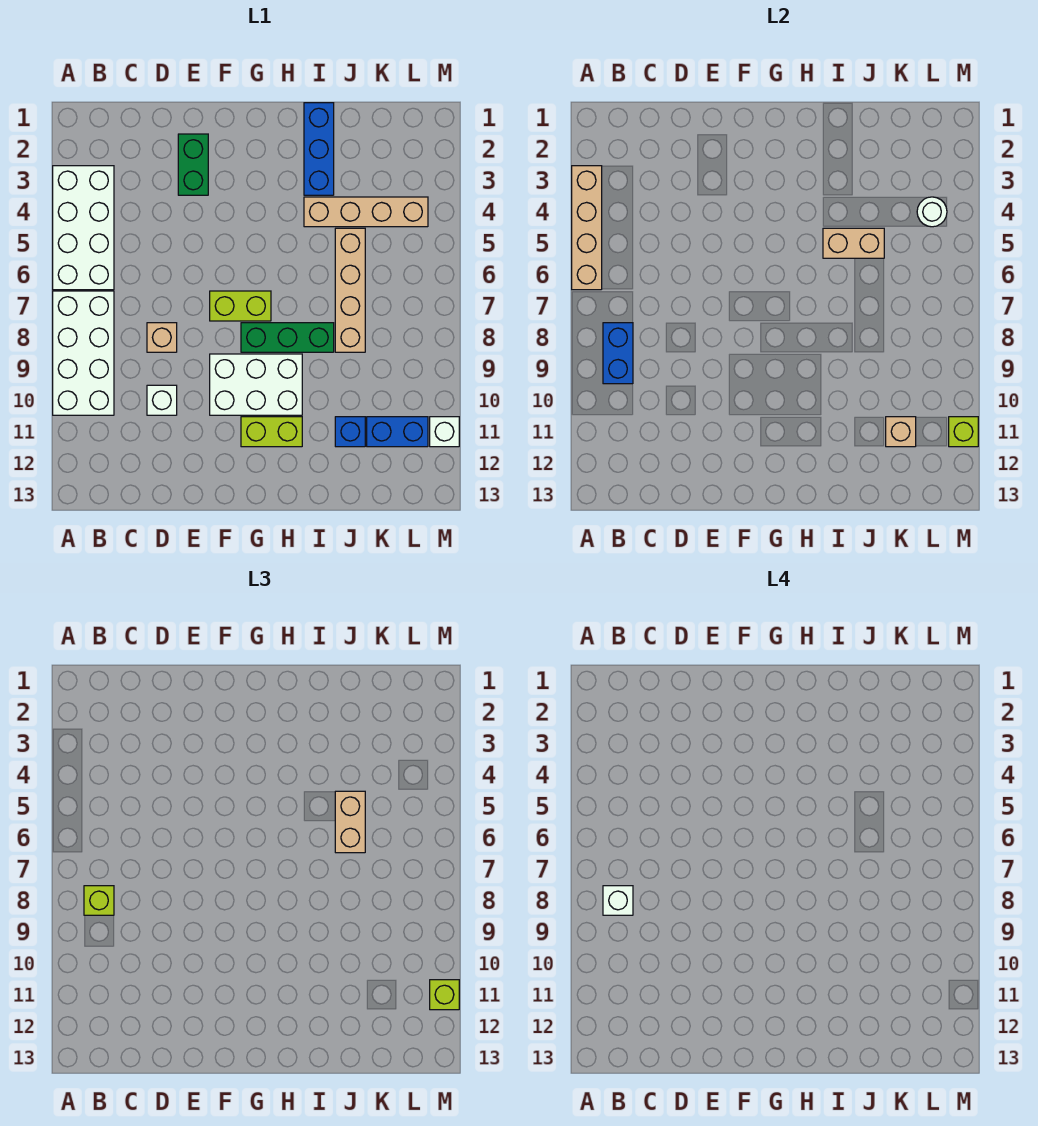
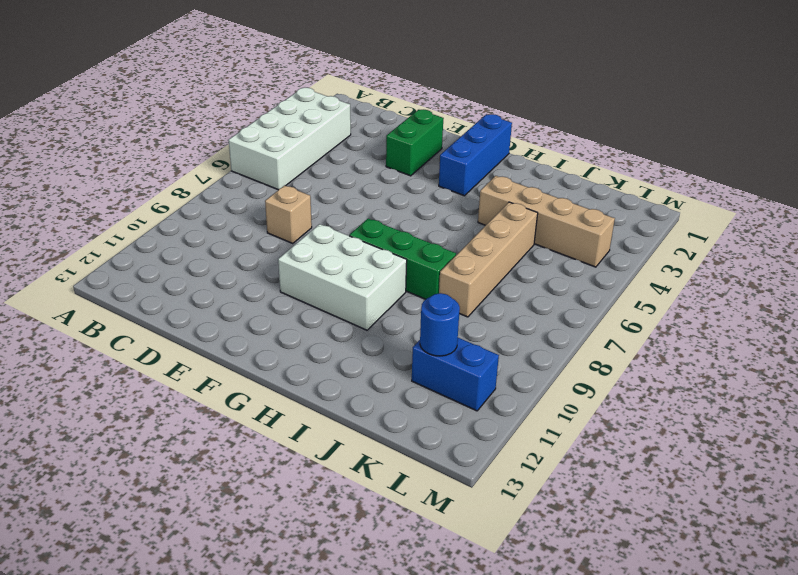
blue 1x3 brick [439,114,512,196] -> blue 1x3 brick moved to [304,103,334,195]
blue 1x1 round brick [420,293,460,356] -> tan 1x1 brick [886,417,916,447]
none -> white 2x4 brick [53,291,114,415]
none -> white 1x1 brick [147,385,177,415]
none -> lime 1x2 brick [210,291,271,321]

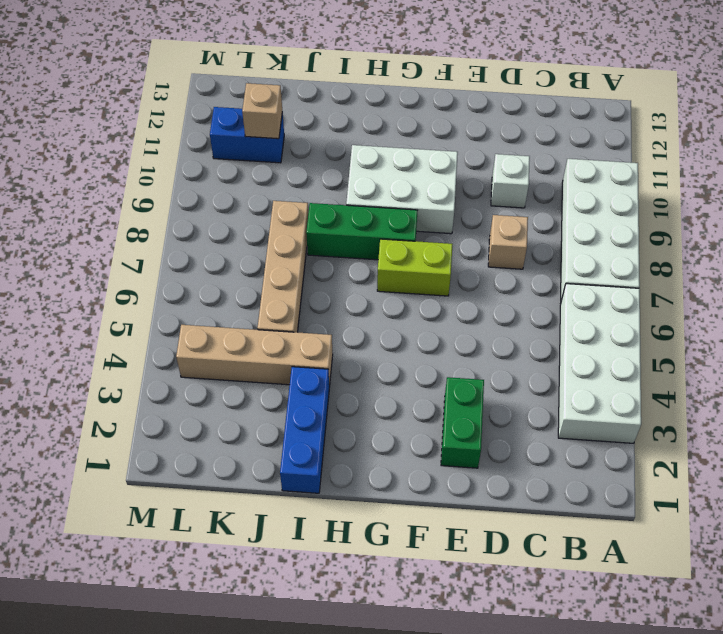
none -> lime 1x2 brick [241,417,302,447]
none -> blue 1x1 brick [335,417,365,447]
none -> white 1x1 brick [430,417,459,447]

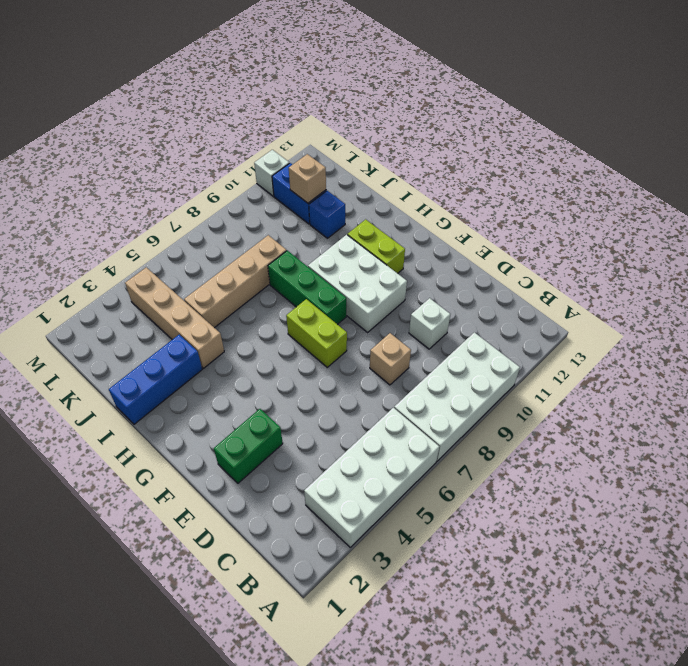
none -> tan 1x4 brick [572,166,602,290]
none -> blue 1x2 brick [603,323,633,384]
none -> tan 1x2 brick [823,228,884,258]

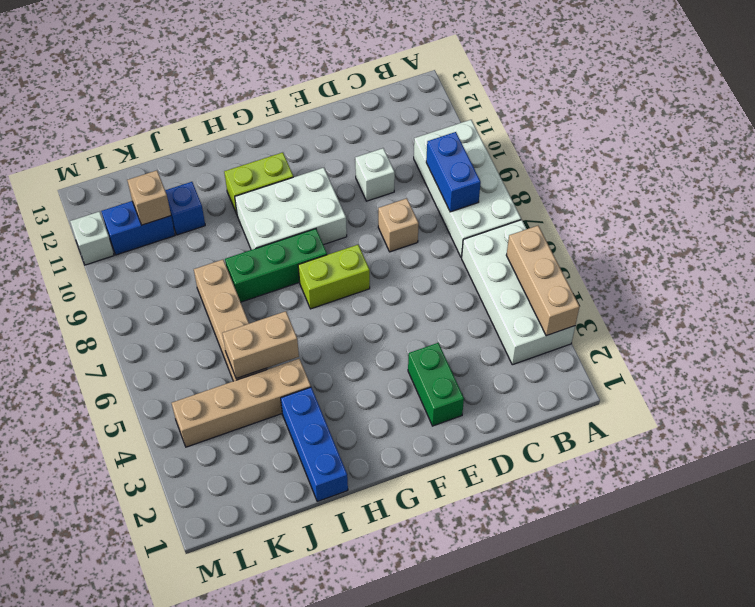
tan 1x3 brick [506,226,580,336] -> tan 1x4 brick [572,166,602,290]
none -> white 1x1 round brick [917,197,947,227]
none -> lime 1x1 brick [949,417,978,447]
none -> lime 1x1 brick [84,886,114,915]

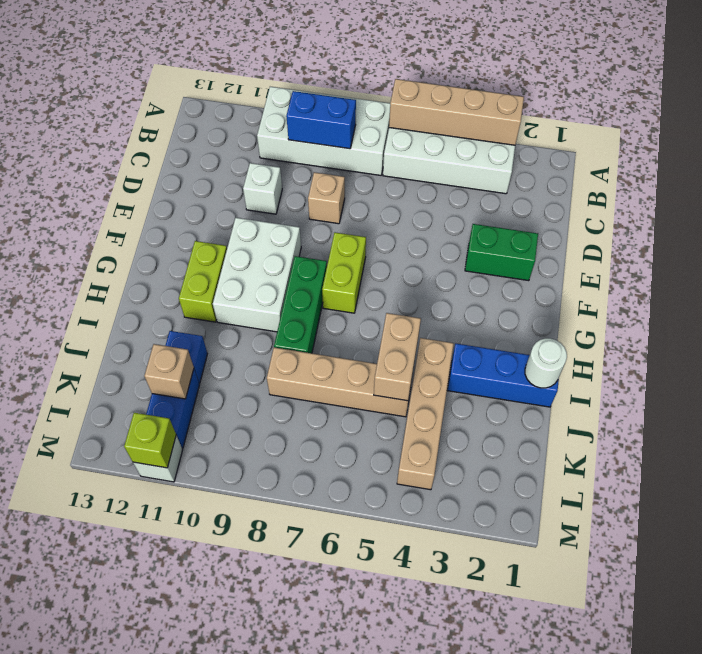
white 1x1 round brick [525,338,567,388] -> white 1x1 round brick moved to [917,197,947,227]
none -> lime 1x1 brick [84,886,114,915]
none -> tan 1x2 brick [335,791,365,853]
none -> lime 1x1 brick [430,980,459,1010]

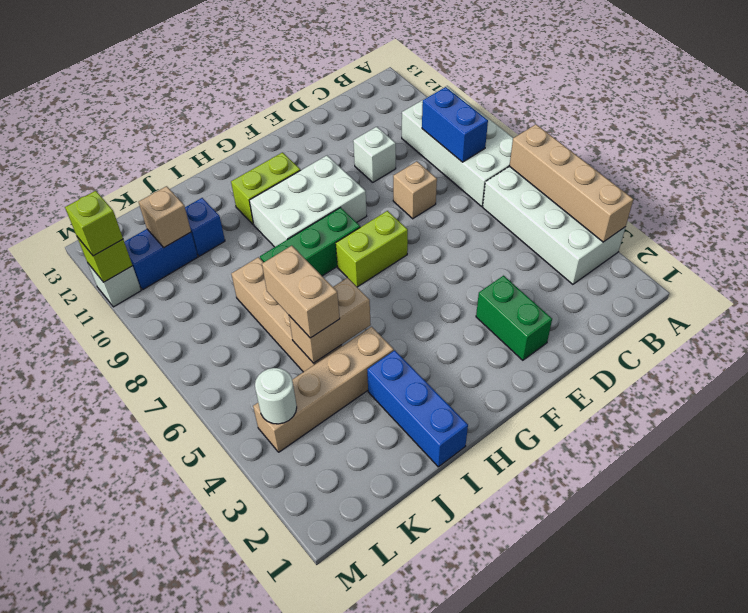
none -> lime 1x1 brick [84,886,114,915]
none -> white 1x1 brick [603,886,633,915]

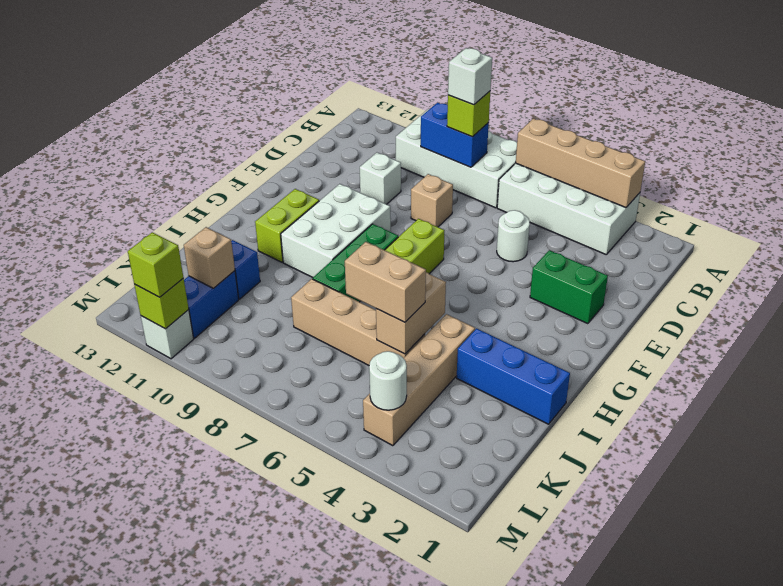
white 1x1 round brick [497,210,530,262] -> none

